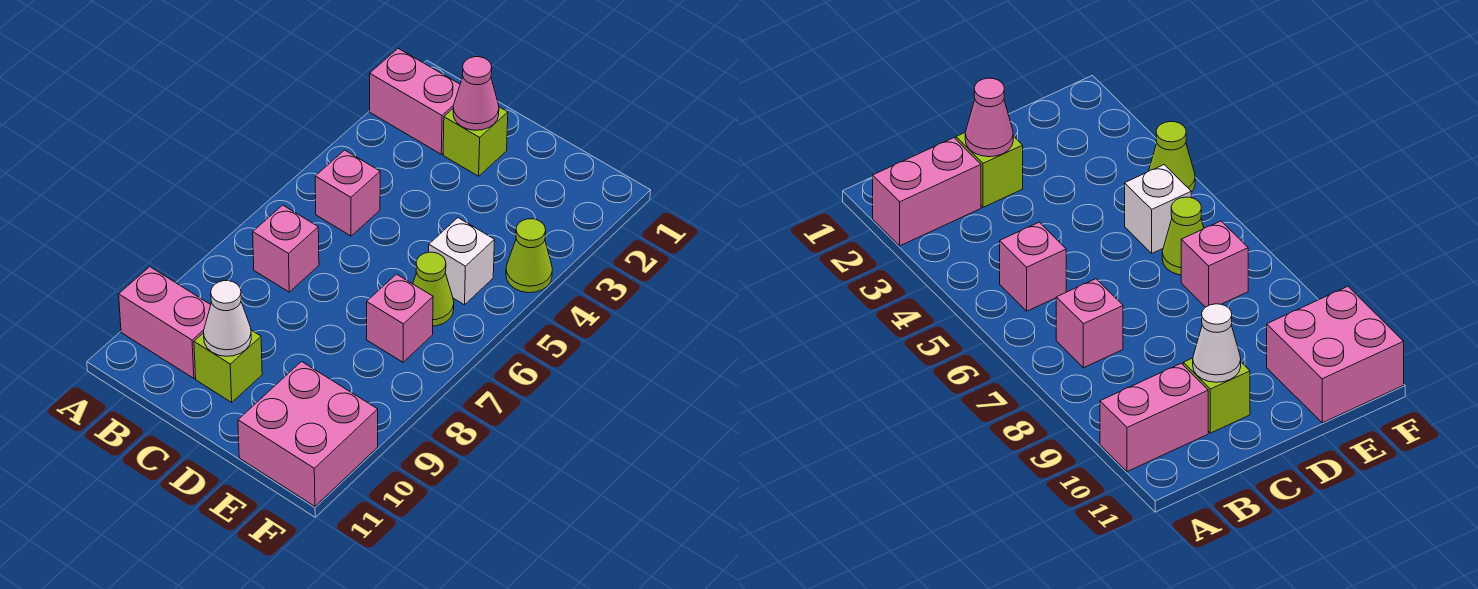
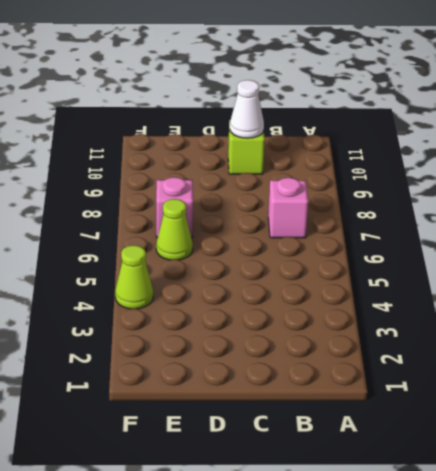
none -> pink 1x2 brick [370,49,460,154]
none -> pink 1x2 brick [119,267,211,378]
none -> pink 1x1 brick [315,150,380,236]

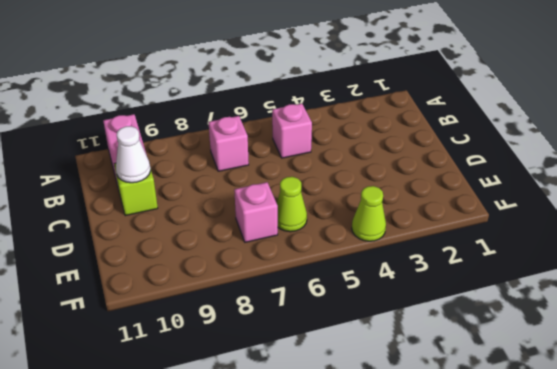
none -> pink 1x2 brick [370,49,460,154]
none -> lime 1x1 brick [443,107,508,176]
none -> white 1x1 brick [429,218,494,305]

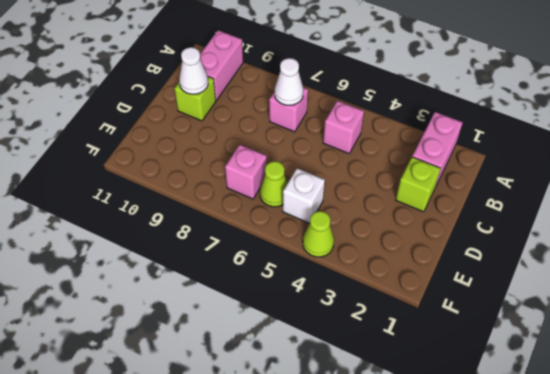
white 1x1 cone [275,58,303,105] -> none
none -> pink 2x2 brick [238,362,378,506]
none -> pink 1x1 cone [453,57,499,130]

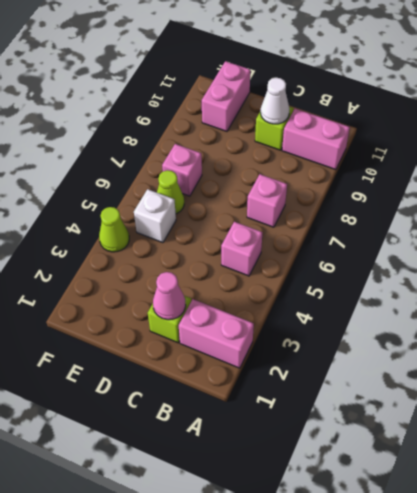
pink 1x2 brick [202,61,250,131] -> pink 2x2 brick [238,362,378,506]

